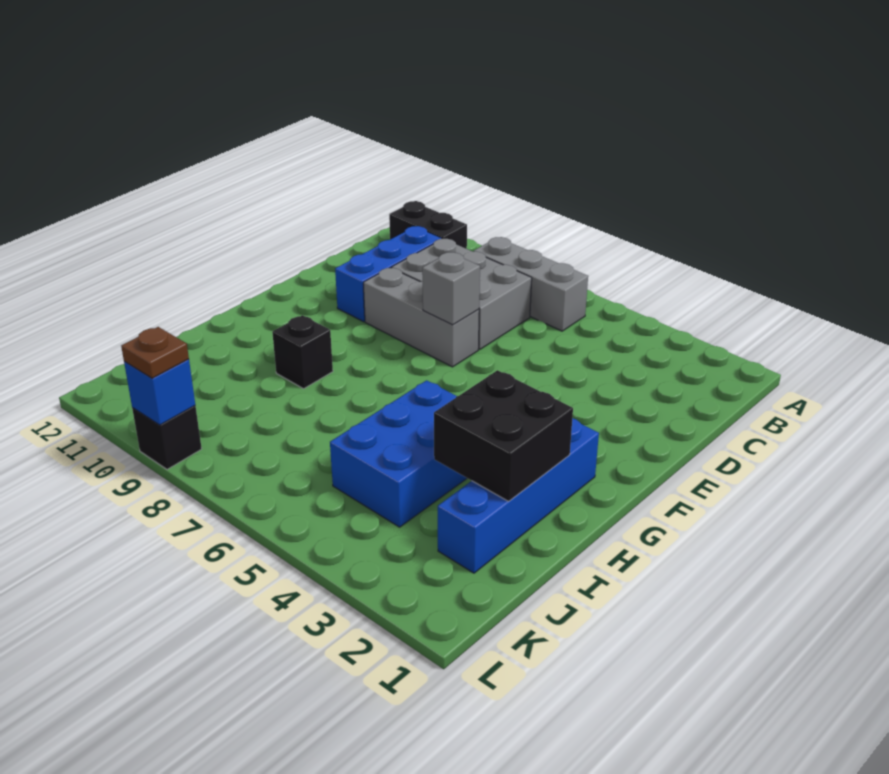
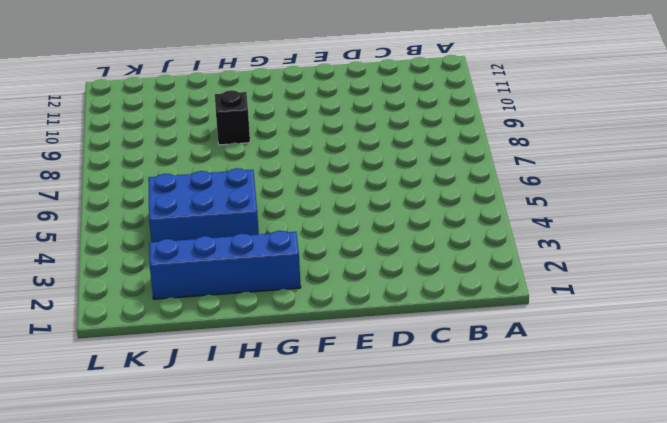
none -> grey 1x3 brick [473,237,588,331]
none -> black 1x2 brick [389,201,467,249]
none -> grey 2x3 brick [391,239,532,349]

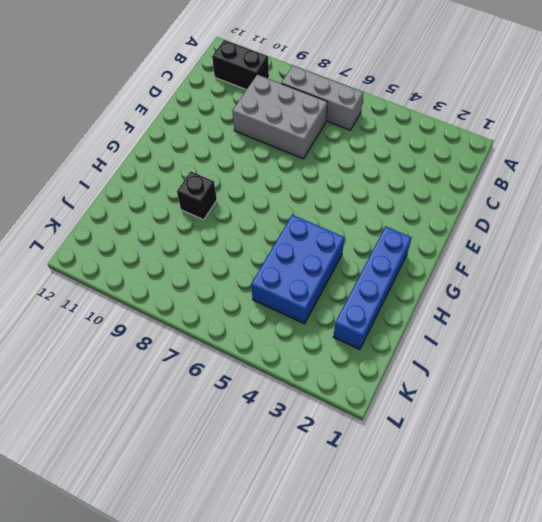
none -> blue 1x3 brick [335,226,442,322]
none -> grey 1x3 brick [363,268,479,367]
none -> black 1x1 brick [132,406,202,469]

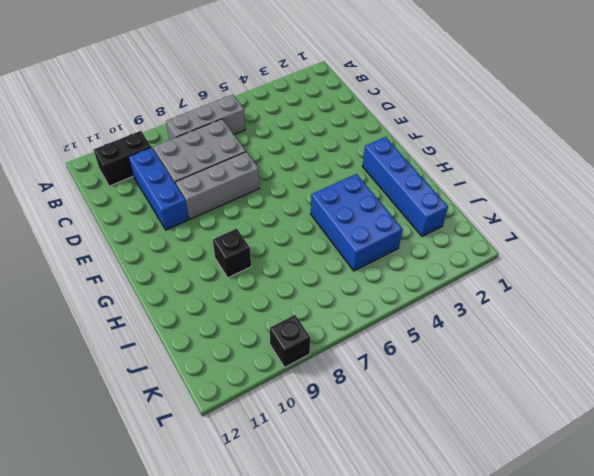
none -> grey 1x1 brick [422,252,480,325]
none -> black 2x2 brick [434,370,573,501]
none -> blue 1x1 brick [124,359,195,425]

